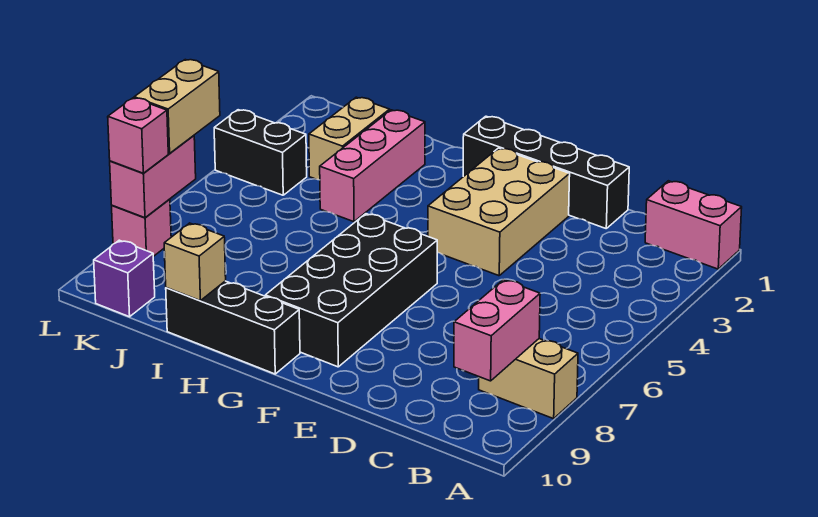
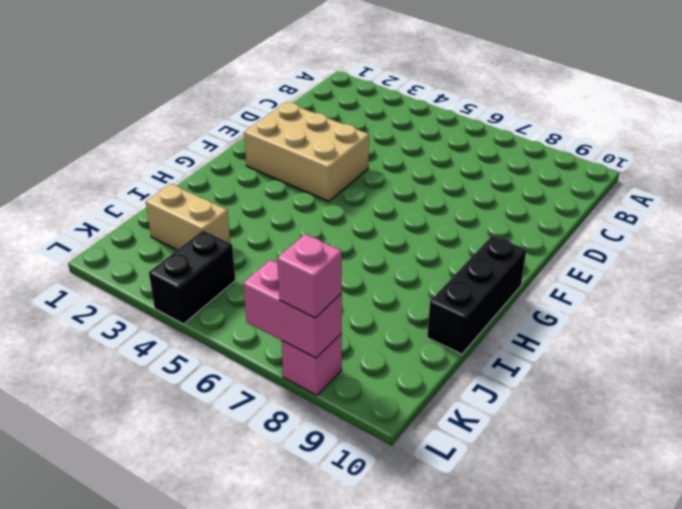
none -> pink 1x2 brick [645,181,742,269]
none -> tan 1x2 brick [479,339,578,419]
none -> black 1x4 brick [463,116,629,228]

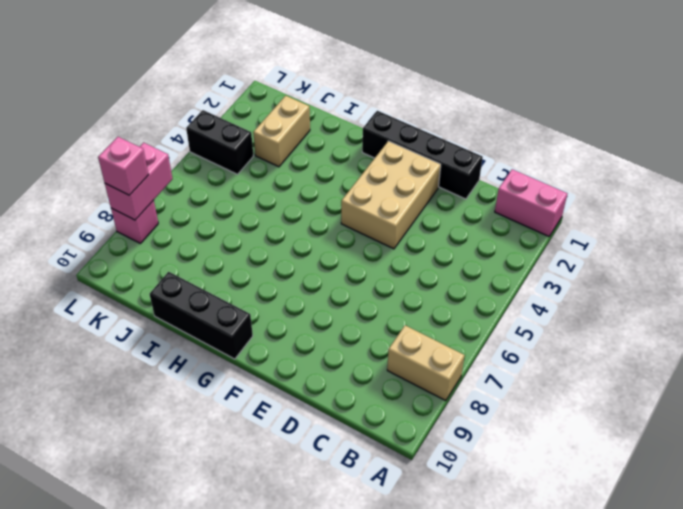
none -> black 2x4 brick [265,214,437,367]
none -> pink 1x3 brick [320,110,425,222]
none -> purple 1x1 brick [94,240,155,317]

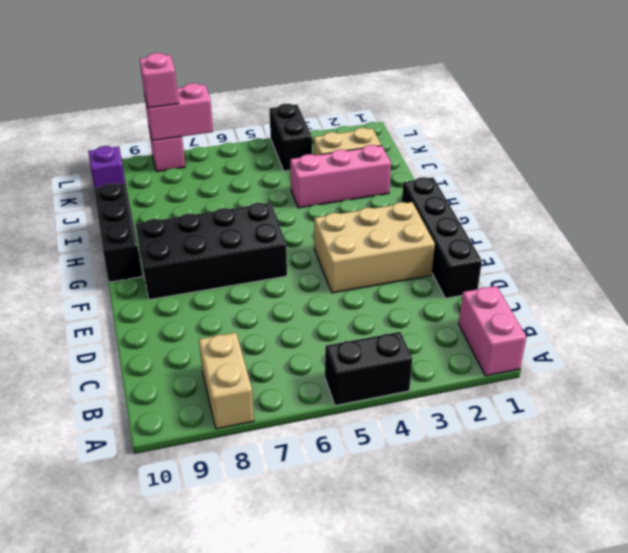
black 1x2 brick [325,332,412,406] -> none
none -> pink 1x2 brick [454,280,540,381]
none -> tan 1x1 brick [164,223,226,301]
none -> tan 1x2 brick [134,60,220,153]

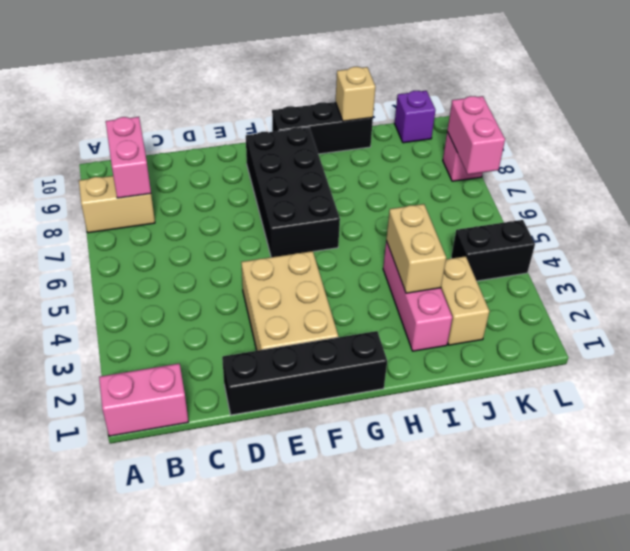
tan 1x2 brick [386,204,446,293] -> tan 1x2 brick moved to [134,60,220,153]
none -> pink 1x1 brick [108,98,168,173]

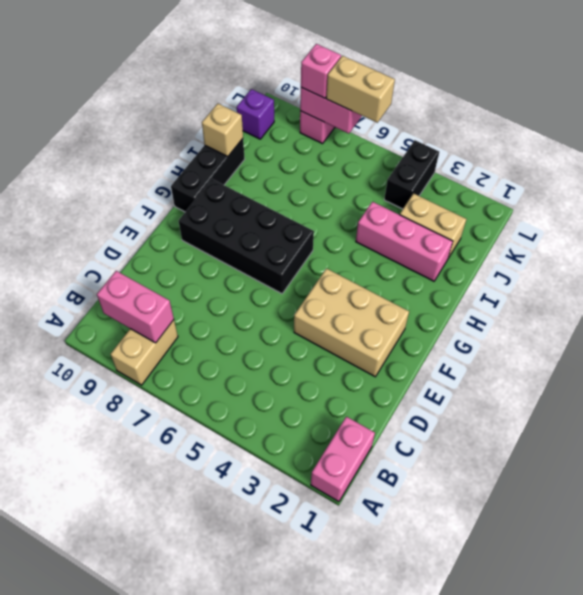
none -> black 1x4 brick [463,116,629,228]

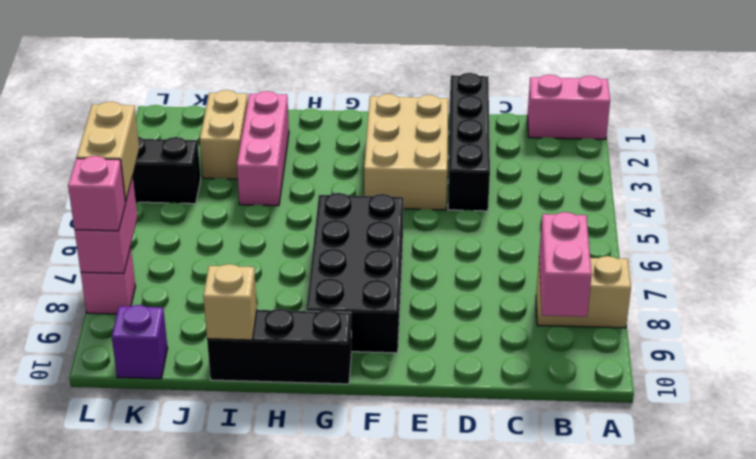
black 1x4 brick [448,73,490,211] -> black 1x4 brick turned to [463,116,629,228]

